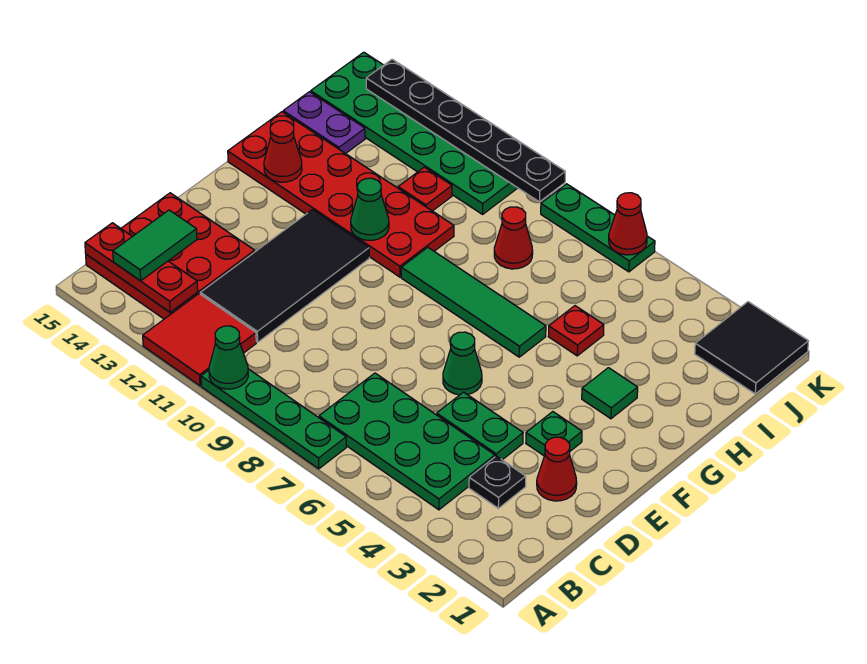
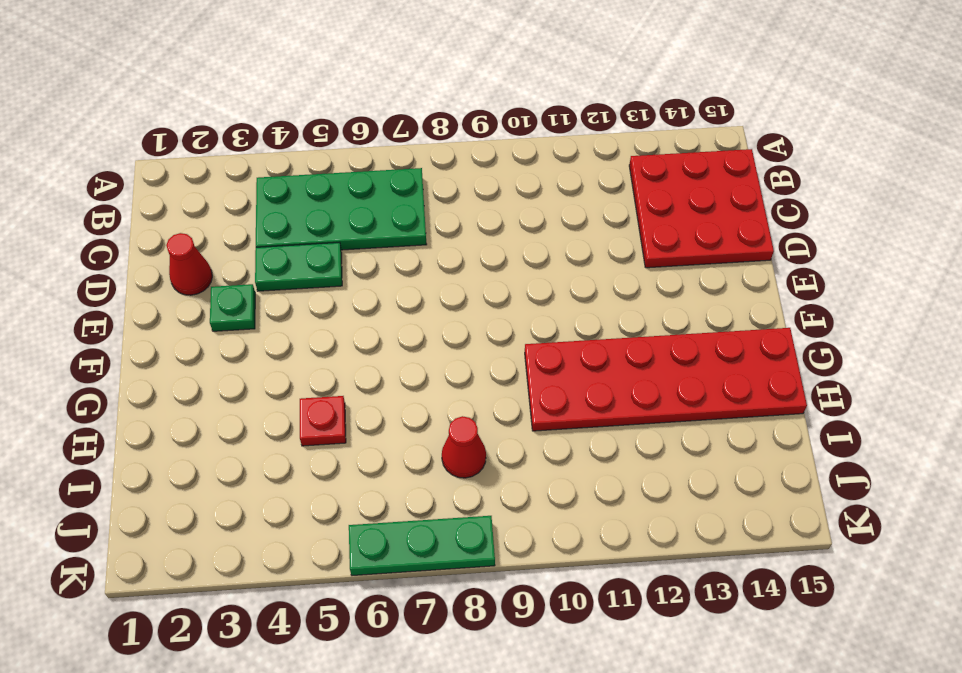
none -> green 1x4 plate [201,369,346,469]
none -> red 2x2 tile [143,294,256,386]
none -> black 1x1 plate [469,456,526,508]

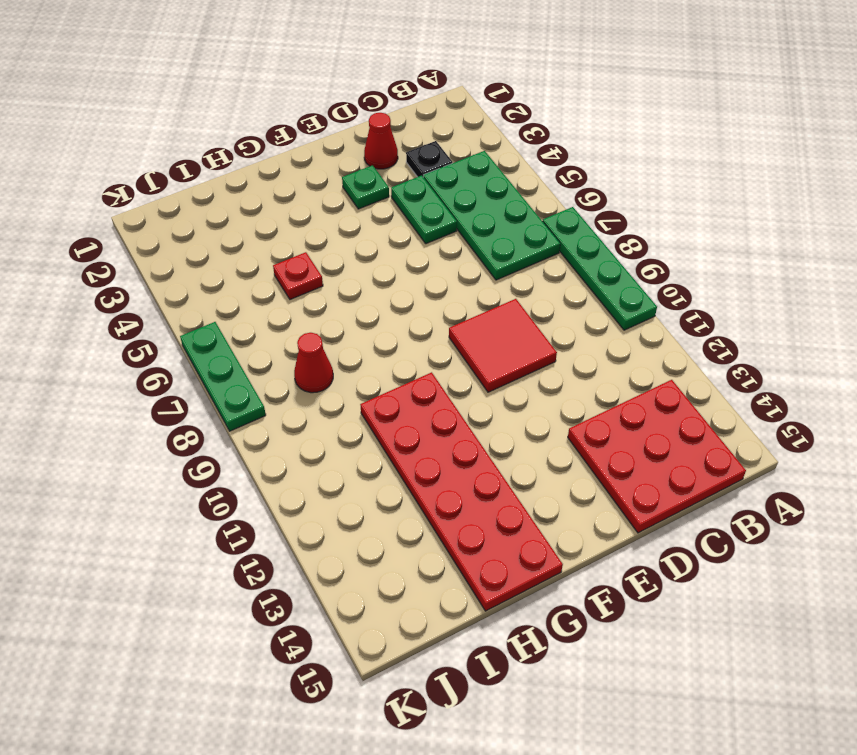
red 2x2 tile [449,299,557,392] -> red 2x2 tile moved to [143,294,256,386]
none -> black 2x4 tile [200,210,369,342]
none -> green 1x1 cone [443,332,482,395]
none -> green 1x1 tile [582,368,638,419]

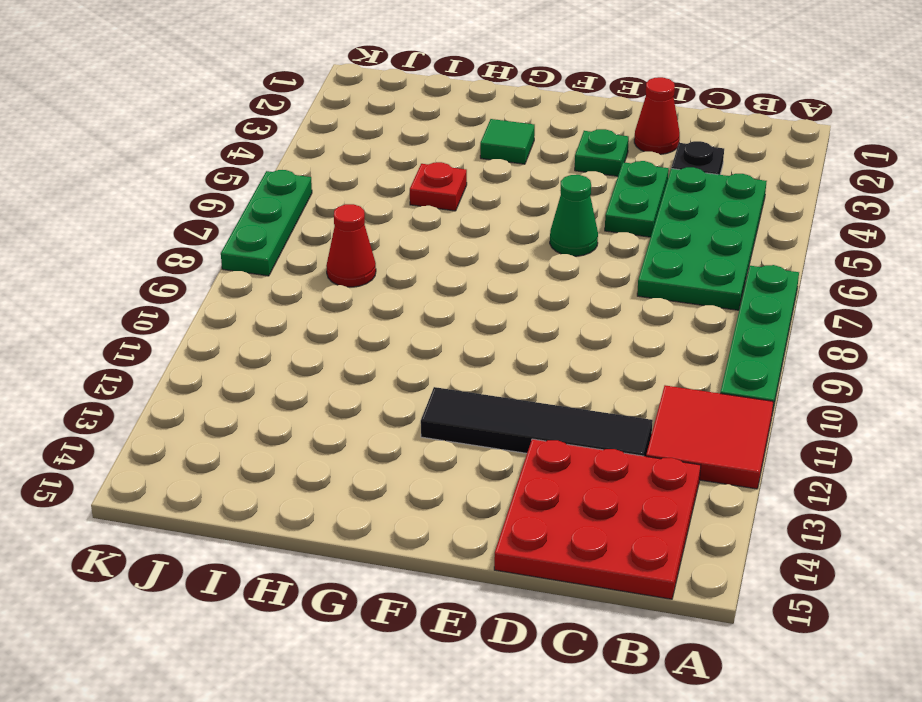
black 1x4 tile [421,387,653,456] -> black 2x4 tile [200,210,369,342]
none -> green 1x4 tile [401,247,546,357]
none -> red 2x6 plate [228,112,454,277]
none -> red 1x1 plate [398,167,452,211]

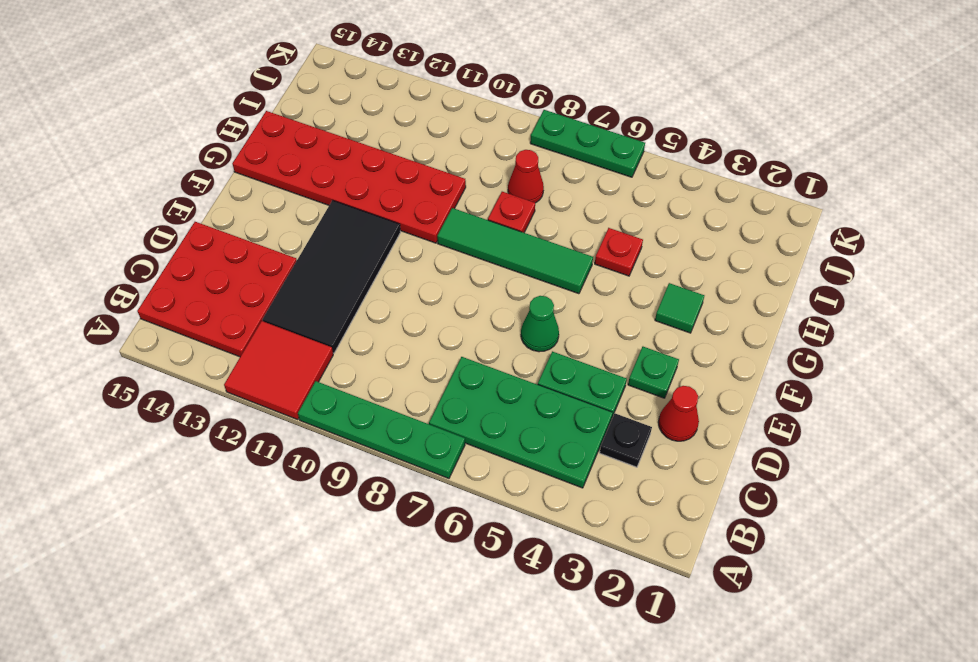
red 1x1 plate [488,192,535,233] -> red 1x1 plate moved to [398,167,452,211]
none -> purple 1x2 plate [283,92,365,154]
none -> black 2x2 tile [695,302,809,394]
none -> green 2x6 plate [311,52,517,214]

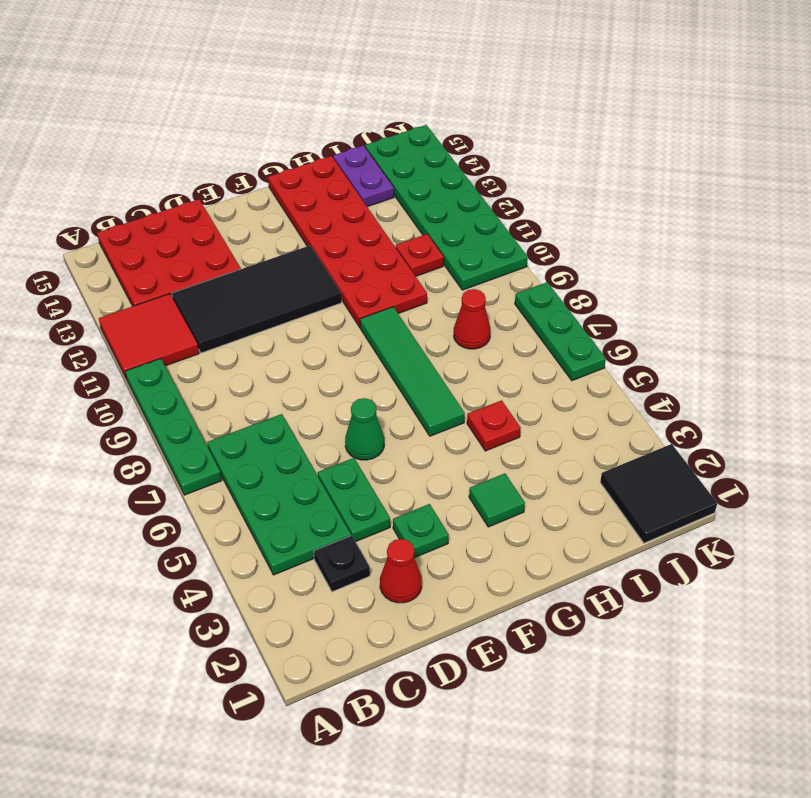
none -> green 1x1 cone [209,326,248,389]
none -> red 1x3 plate [85,223,198,312]
none -> green 1x1 cone [351,178,389,240]

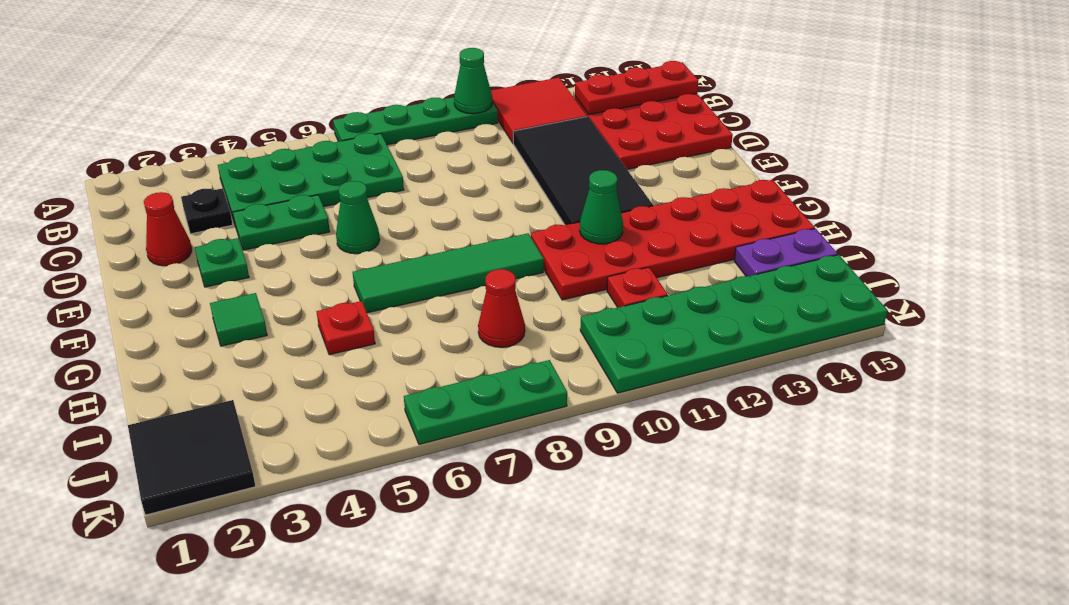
none -> red 1x1 cone [264,121,302,182]
none -> red 1x1 cone [609,193,647,255]
none -> black 1x6 plate [366,59,565,202]

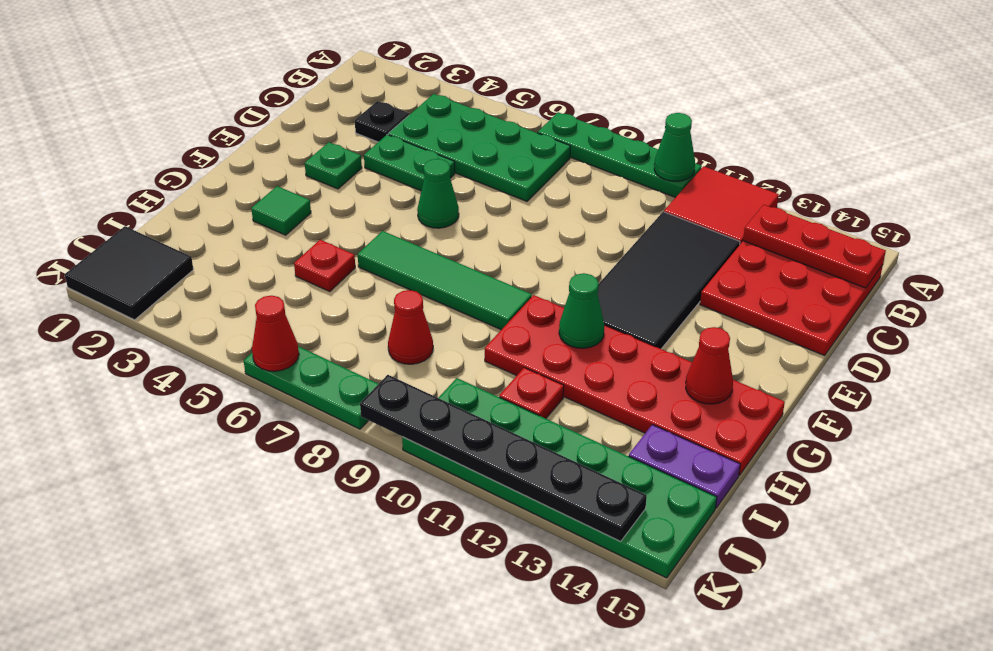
none -> red 1x1 cone [537,437,577,501]
none -> green 1x2 tile [113,210,197,281]

